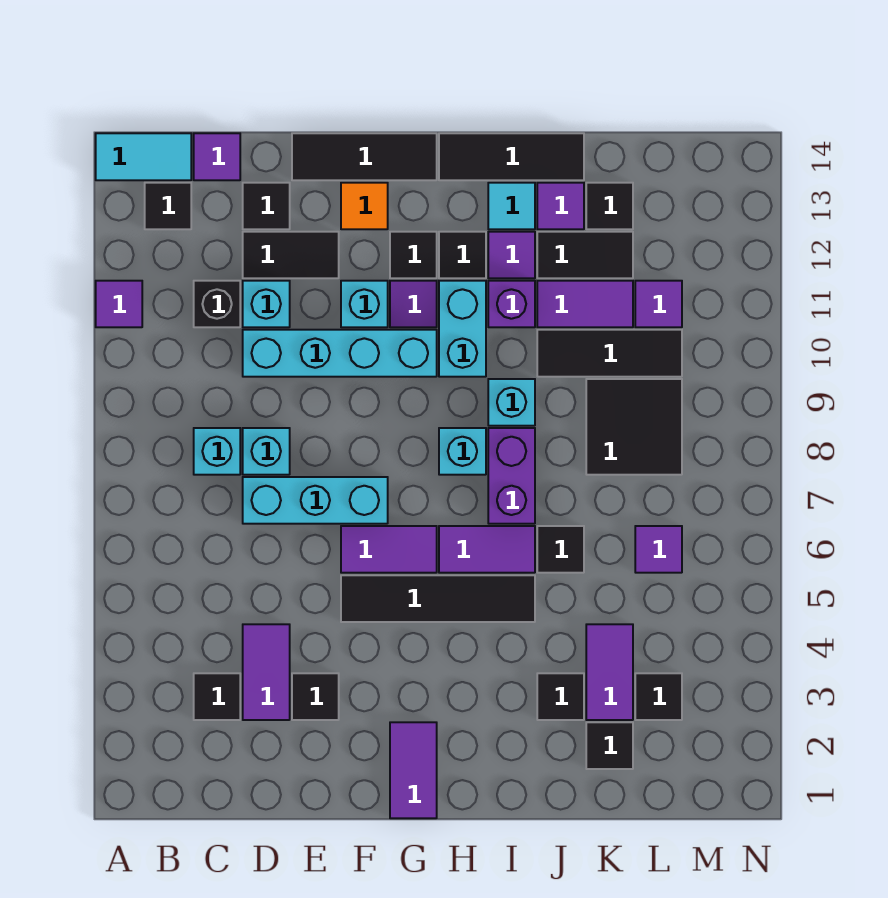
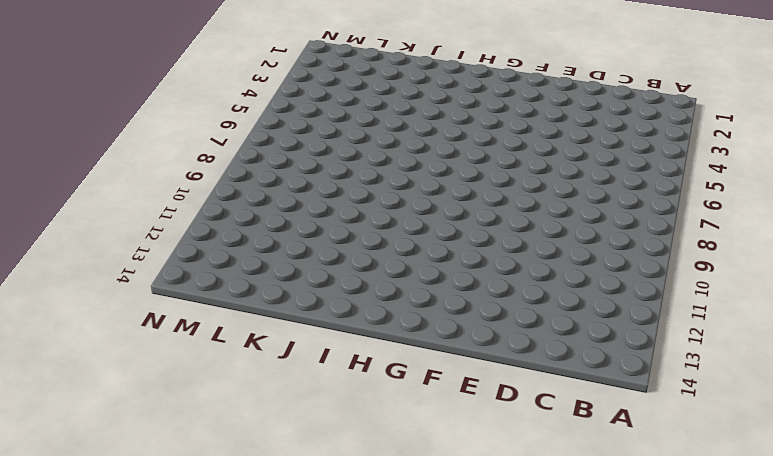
none -> purple 1x1 tile [96,281,142,327]
none -> cyan 1x2 tile [96,133,191,180]
none -> black 1x1 tile [145,183,191,229]
none -> black 1x1 tile [194,673,240,720]

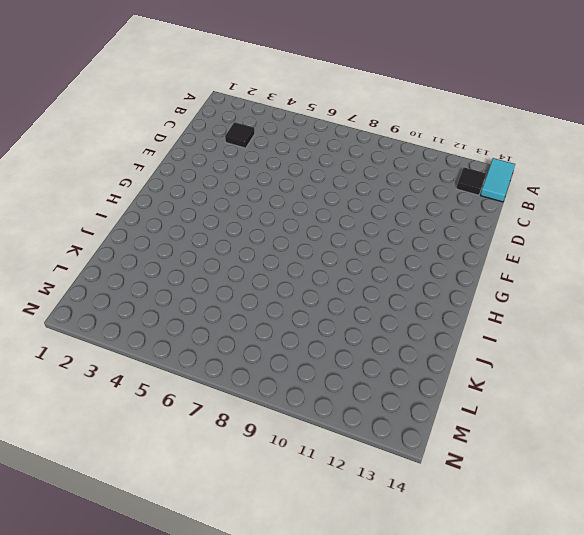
none -> purple 1x1 tile [96,281,142,327]
none -> cyan 1x1 brick [194,428,240,475]
none -> black 1x1 brick [194,281,240,327]
none -> purple 1x1 tile [194,133,240,180]

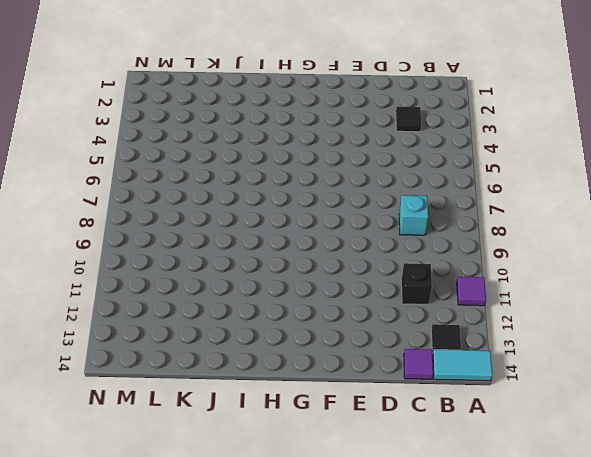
none -> purple 1x2 tile [243,624,290,720]
none -> cyan 1x3 brick [243,477,388,524]
none -> cyan 1x1 brick [243,428,290,475]
none -> cyan 1x4 brick [243,330,437,377]

